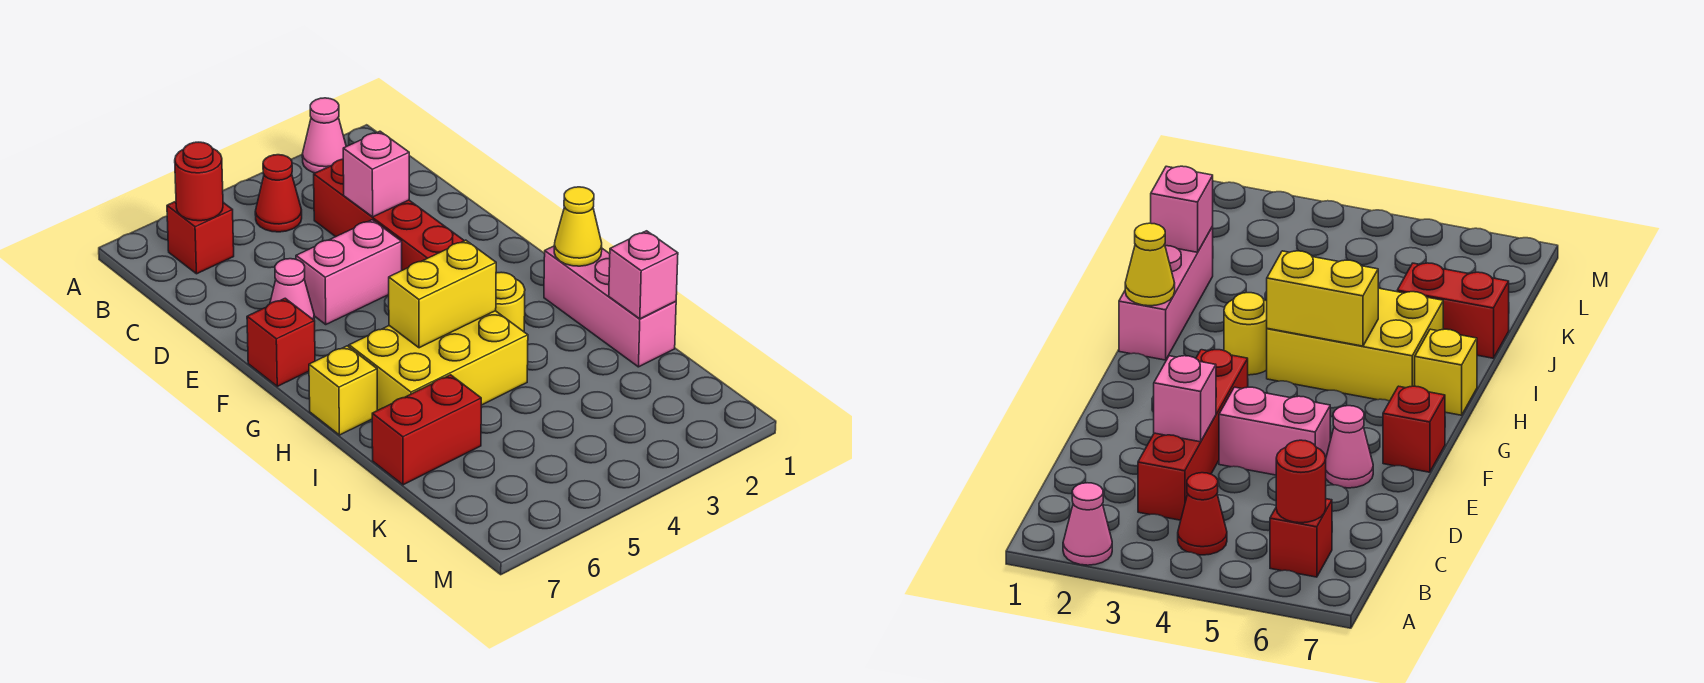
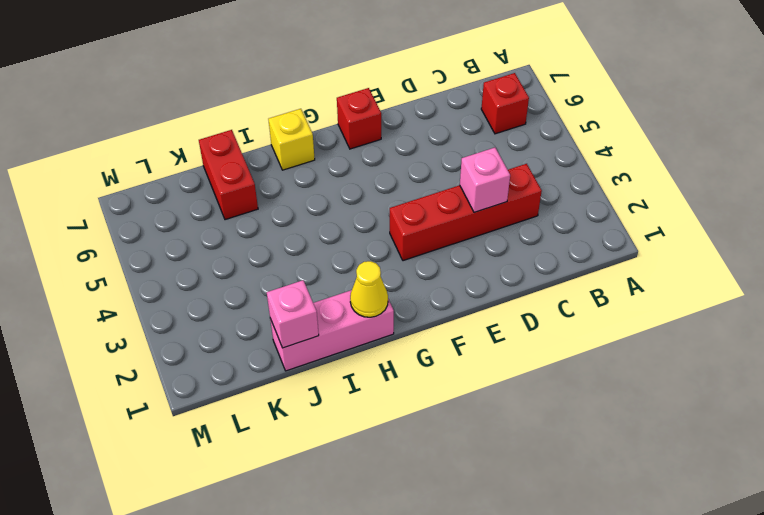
none -> pink 1x1 cone [302,98,346,173]
none -> red 1x1 cone [255,155,302,232]
none -> pink 1x2 brick [296,220,402,325]

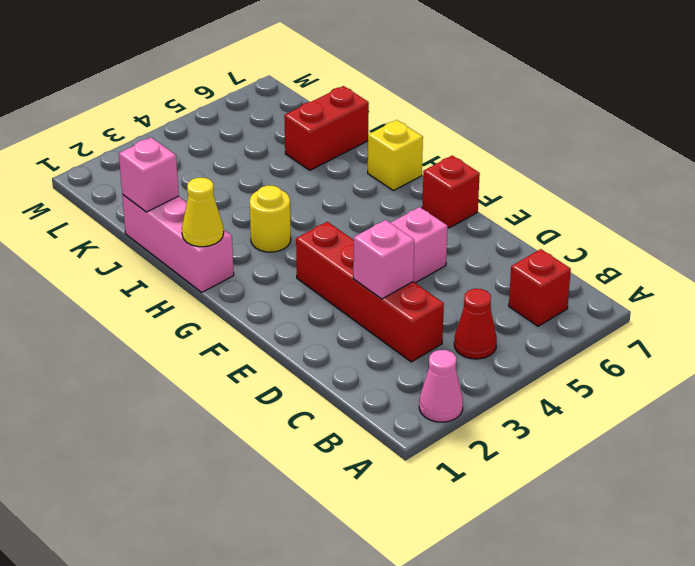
none -> pink 1x1 cone [270,259,314,320]
none -> yellow 2x3 brick [349,311,528,410]
none -> red 1x1 round brick [175,142,223,221]

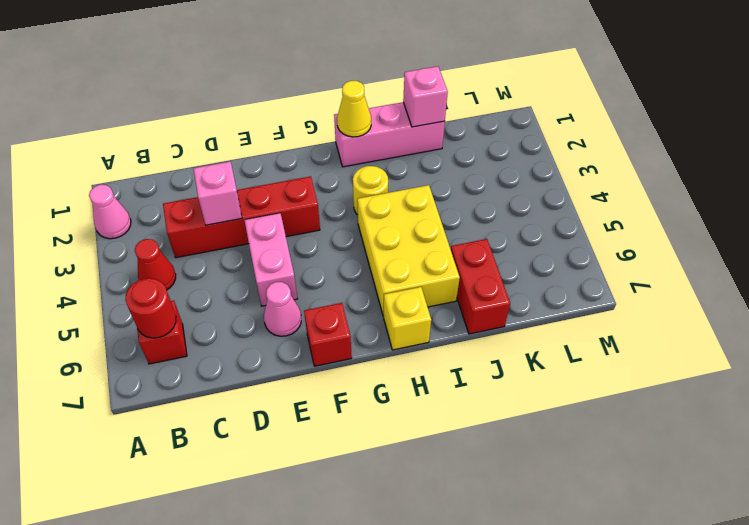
none -> yellow 1x2 brick [389,240,496,348]

